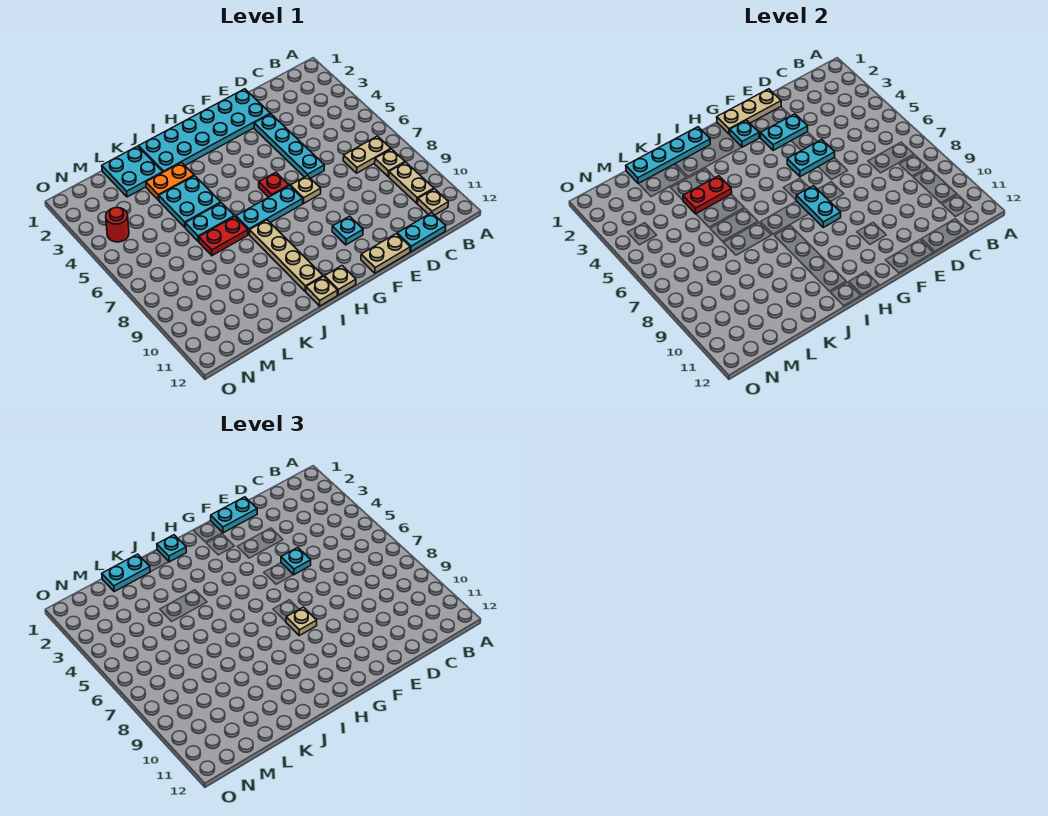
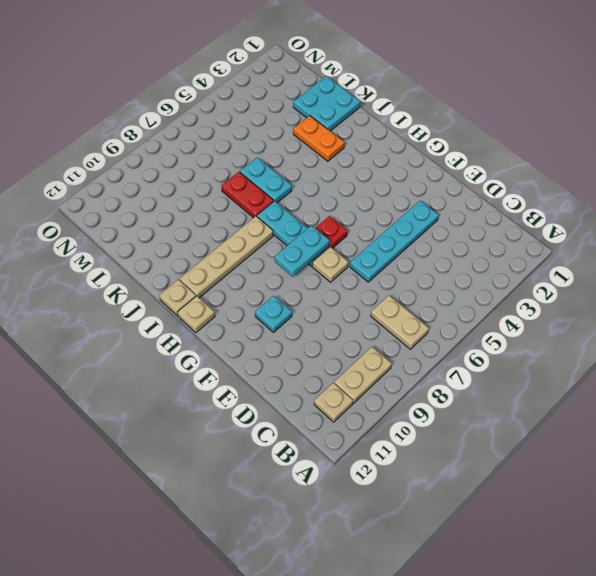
none -> tan 1x1 plate [375,149,405,177]
none -> cyan 1x2 plate [397,213,446,252]
none -> cyan 2x6 plate [139,89,270,172]
none -> tan 1x2 plate [361,234,410,273]

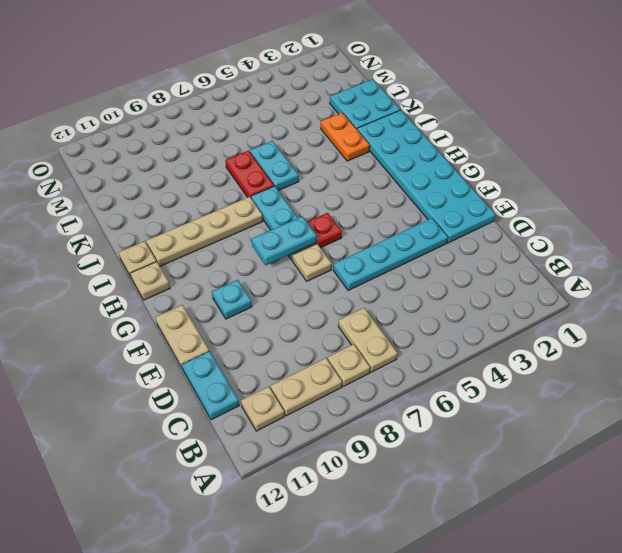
none -> cyan 2x2 plate [159,176,221,227]
none -> red 1x1 round brick [106,208,129,242]
none -> tan 1x3 plate [717,89,781,134]
none -> cyan 1x2 plate [761,114,808,150]

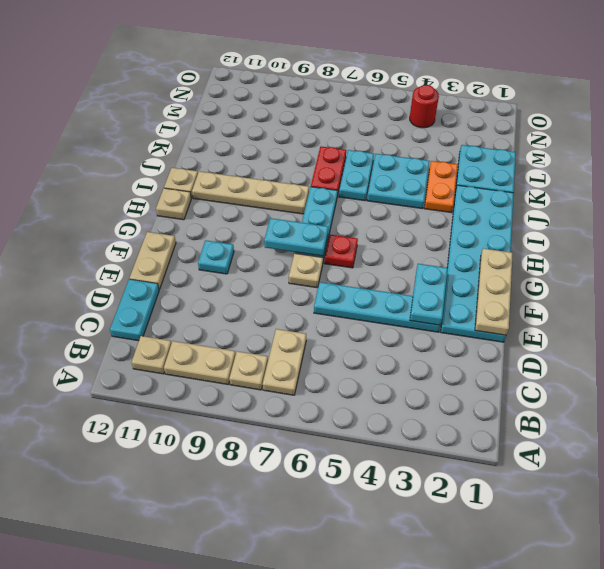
none -> cyan 1x2 plate [787,140,835,177]
none -> cyan 1x1 plate [730,120,759,147]
none -> cyan 1x4 plate [626,127,710,184]
none -> red 1x2 plate [683,176,732,214]

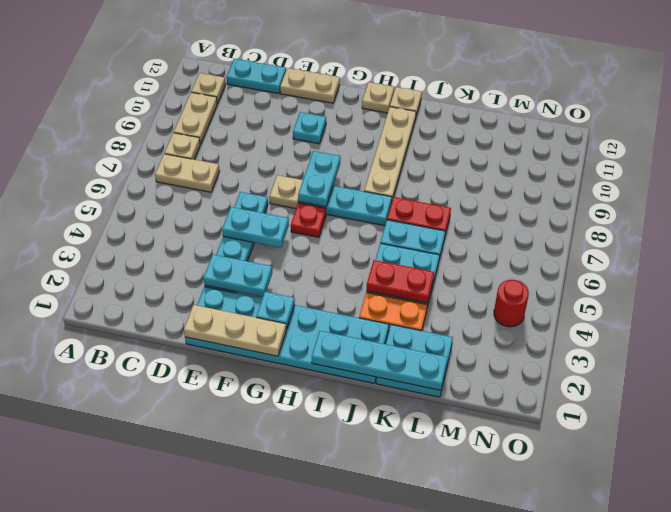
none -> cyan 1x2 plate [211,497,257,533]
none -> cyan 1x1 plate [281,548,311,575]
none -> tan 1x1 plate [286,607,317,635]
none -> cyan 1x1 plate [157,535,186,562]

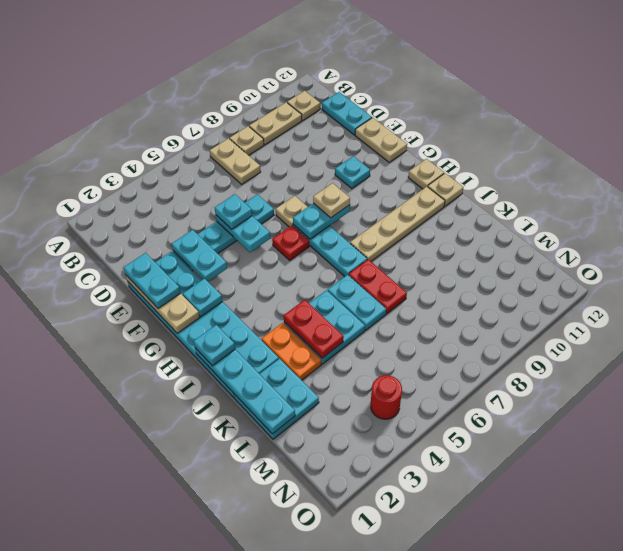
none -> cyan 1x2 plate [102,554,150,591]

